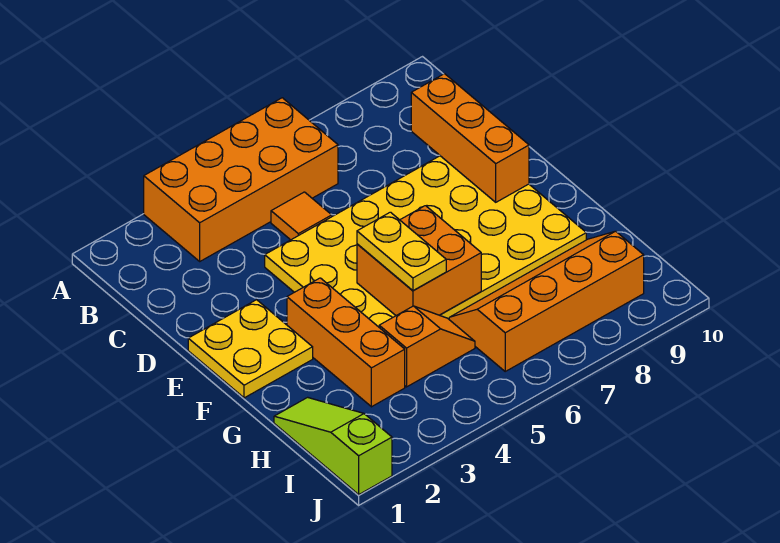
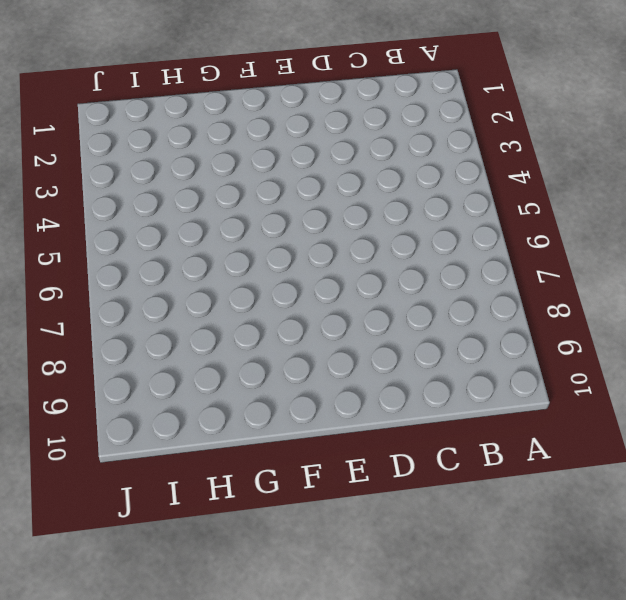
none -> orange 2x4 brick [144,98,338,261]
none -> orange 1x1 tile [271,192,332,240]

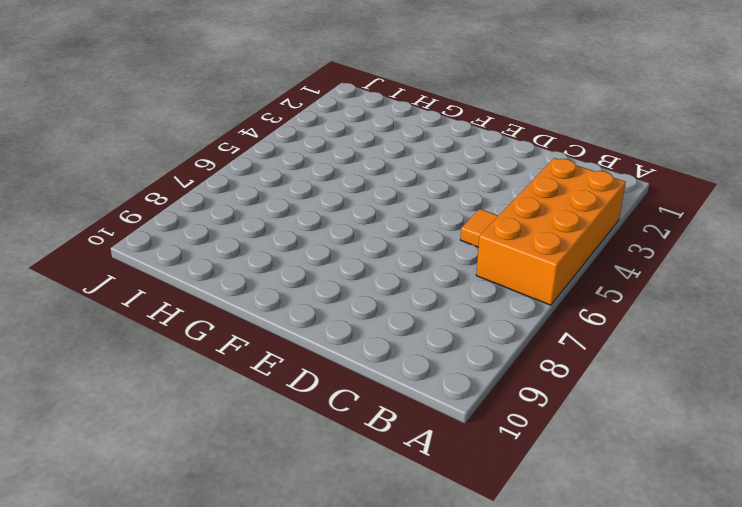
none -> yellow 4x6 plate [265,156,586,327]
none -> yellow 2x2 plate [188,300,313,398]

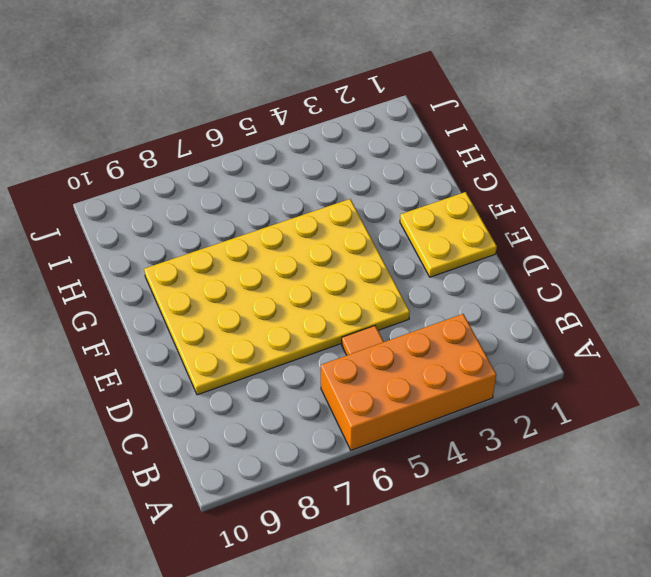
none -> orange 1x3 brick [287,278,405,407]
none -> lime 1x3 slope [274,397,392,494]

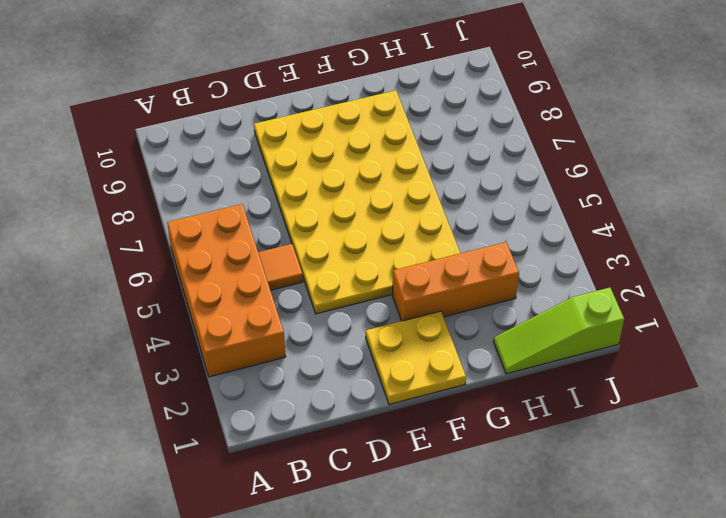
none -> orange 1x2 slope [379,306,475,387]
none -> orange 2x4 slope [449,231,644,371]

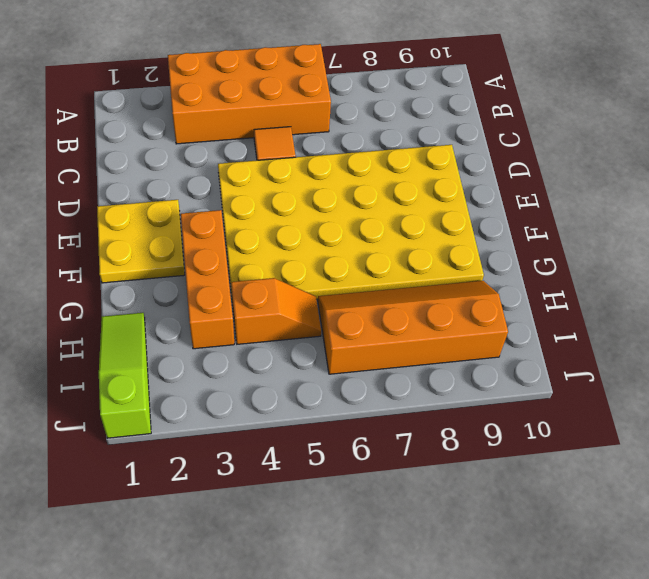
none -> orange 1x3 brick [411,74,529,202]
none -> orange 2x2 brick [357,206,481,315]

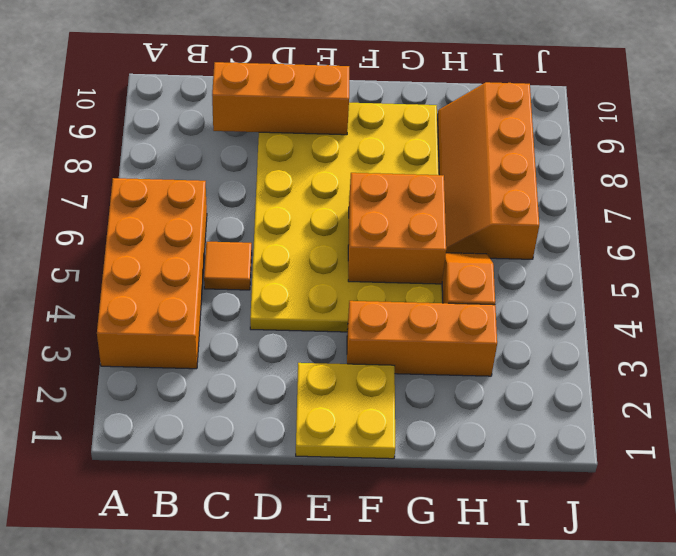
none -> lime 1x3 slope [274,397,392,494]
none -> yellow 1x2 plate [357,212,446,290]

